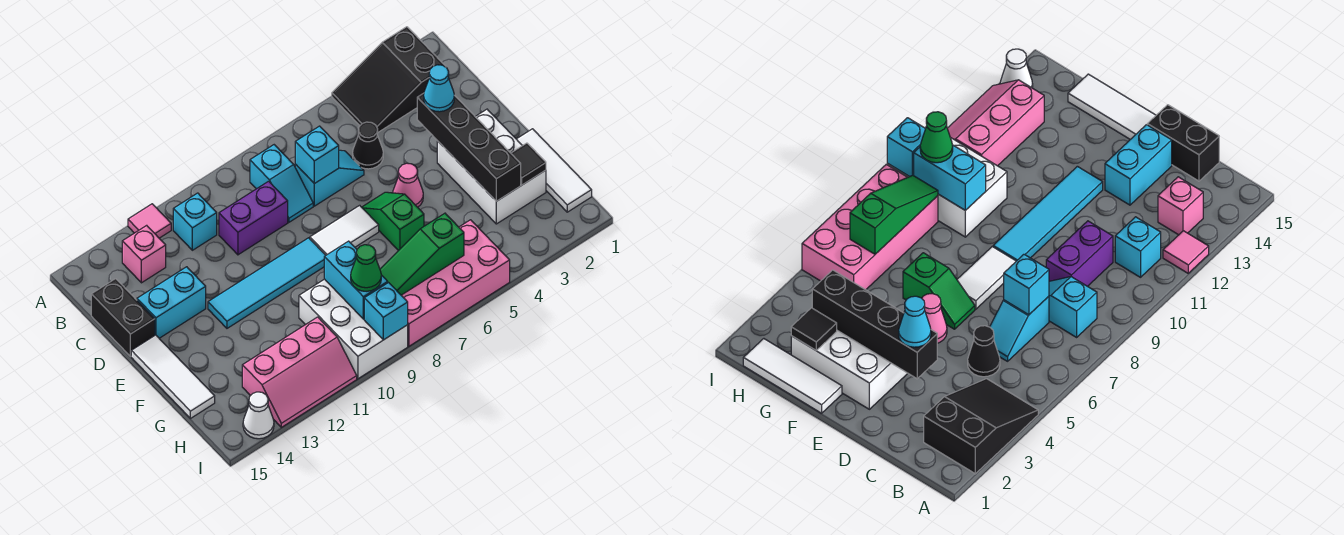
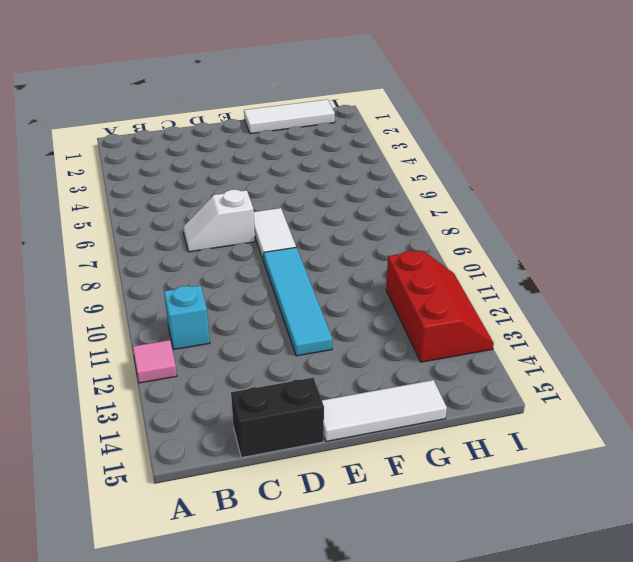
white 1x2 slope [183,190,255,252] -> cyan 1x2 slope [295,150,364,206]
red 2x3 slope [386,251,494,362] -> pink 2x3 slope [242,317,357,427]
none -> black 2x3 slope [332,27,446,132]
none -> cyan 1x2 slope [250,145,313,222]
none -> pink 1x1 brick [122,225,166,283]

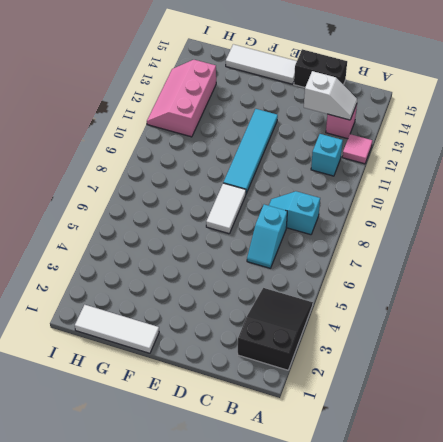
white 1x2 slope [304,71,357,120] -> none
none -> black 1x1 cone [353,122,383,169]
none -> purple 1x2 brick [219,181,288,255]
none -> cyan 1x2 brick [137,267,206,338]

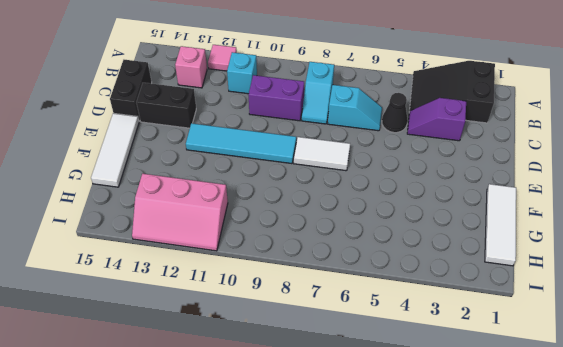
purple 1x2 slope [407,98,466,141] -> none
black 1x2 brick [136,83,196,128] -> cyan 1x2 brick [137,267,206,338]
none -> white 2x3 brick [437,109,546,224]
none -> pink 1x1 cone [393,163,423,207]
none -> green 1x2 slope [362,192,424,251]

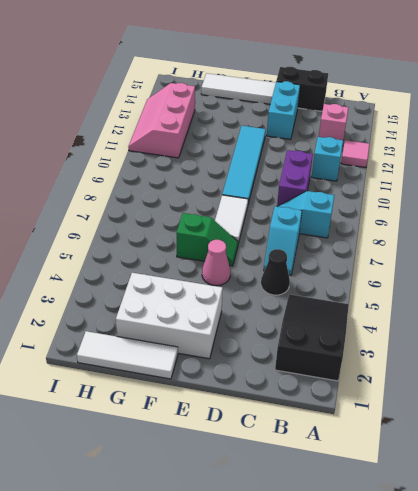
none -> white 2x3 brick [299,279,408,379]
none -> pink 2x4 brick [401,220,510,346]
none -> white 1x1 cone [243,392,274,439]

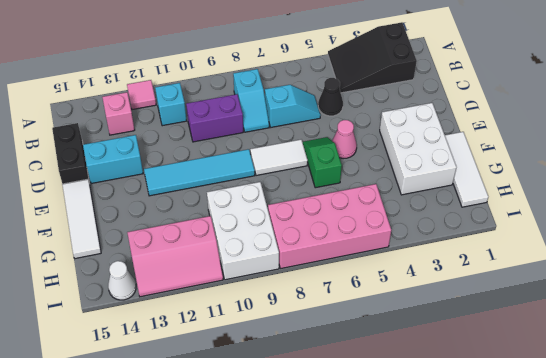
none -> cyan 1x1 brick [295,126,339,184]
none -> black 1x4 brick [417,93,521,201]
none -> black 1x1 tile [511,143,546,185]

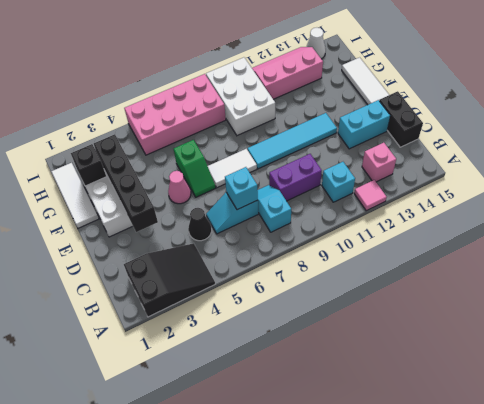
black 1x1 brick [71,144,106,186] -> black 1x1 tile [511,143,546,185]
none -> cyan 1x2 brick [324,241,388,319]
none -> green 1x3 slope [380,213,464,295]
none -> cyan 1x1 brick [364,283,408,340]

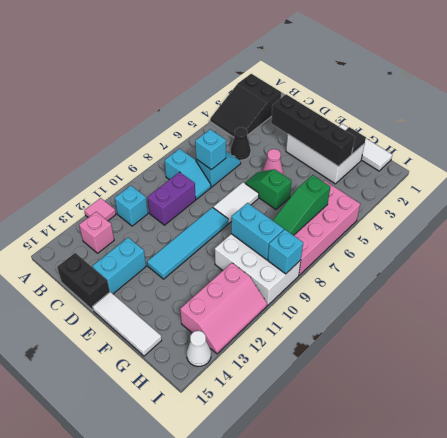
none -> cyan 1x1 cone [424,65,454,112]
none -> green 1x1 cone [351,245,381,291]

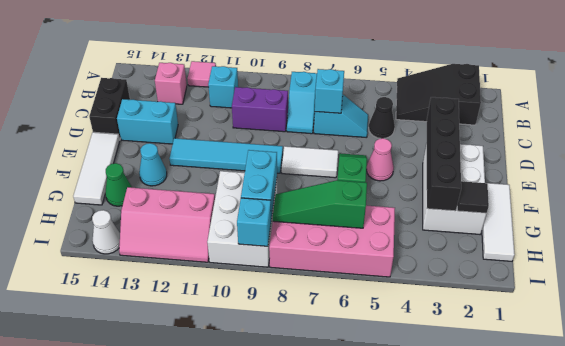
cyan 1x1 cone [139,143,167,186] -> cyan 1x1 cone moved to [424,65,454,112]
green 1x1 cone [105,163,132,206] -> green 1x1 cone moved to [351,245,381,291]

